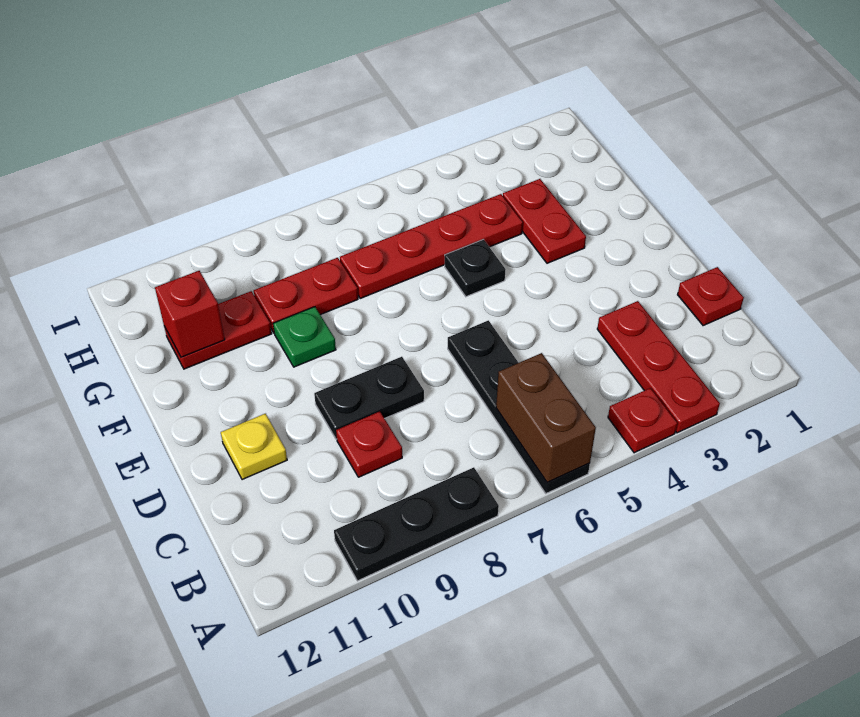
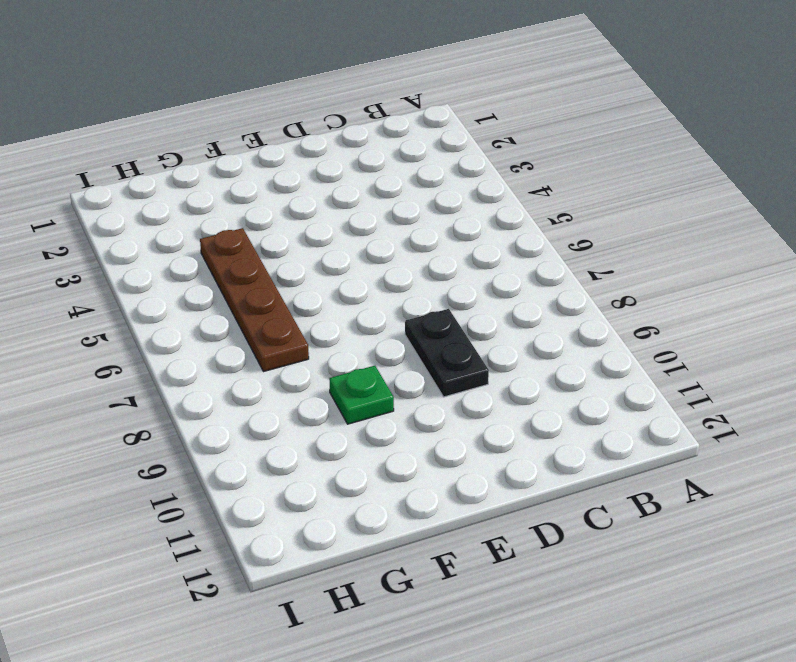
brown 1x4 plate [200,228,309,372] -> red 1x4 plate [340,194,523,299]
none -> red 1x3 plate [597,301,720,433]
none -> red 1x1 plate [608,388,677,453]
none -> black 1x4 plate [448,320,590,493]

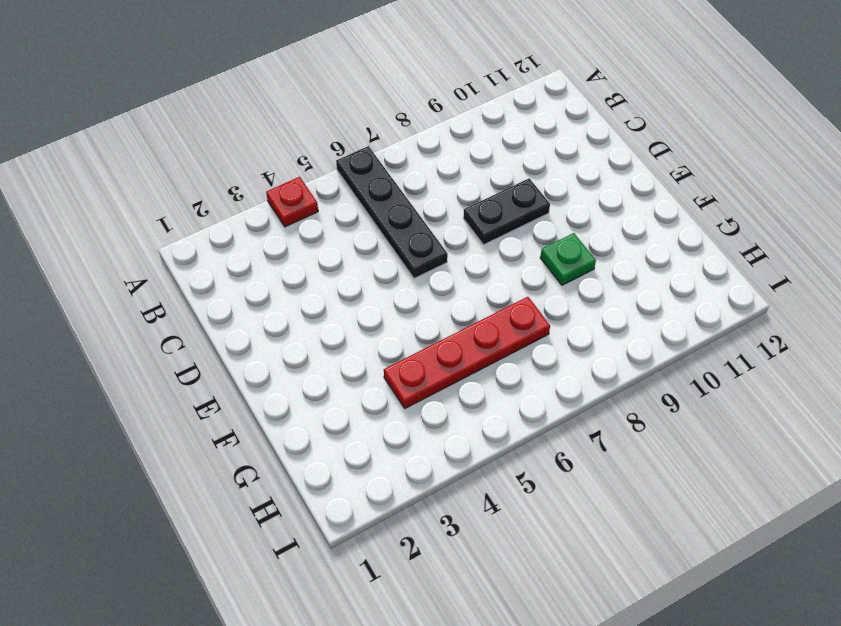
none -> red 1x3 plate [597,301,720,433]
none -> black 1x3 plate [334,467,499,581]
none -> red 1x1 plate [678,267,744,326]

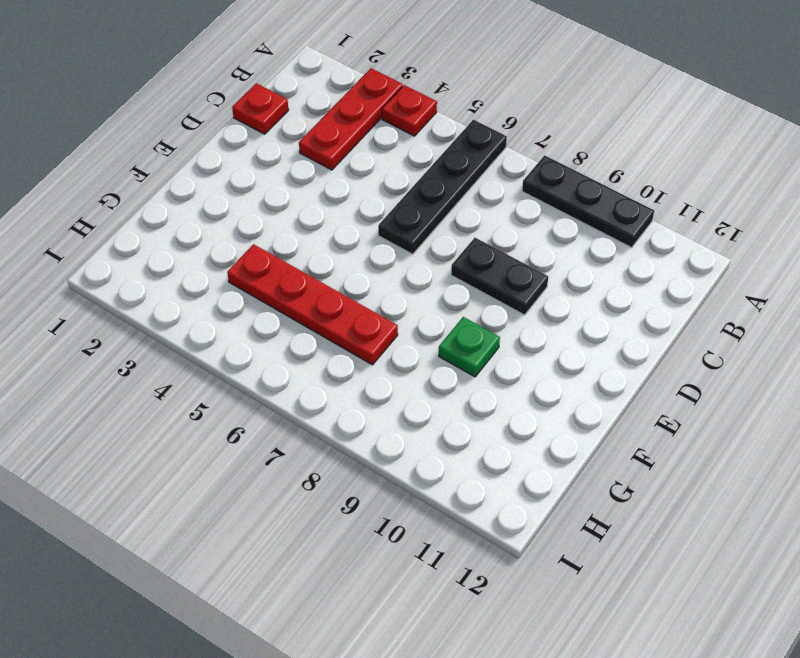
none -> red 1x1 plate [336,411,402,477]
none -> yellow 1x1 plate [221,414,287,480]
none -> red 1x2 plate [503,179,586,263]

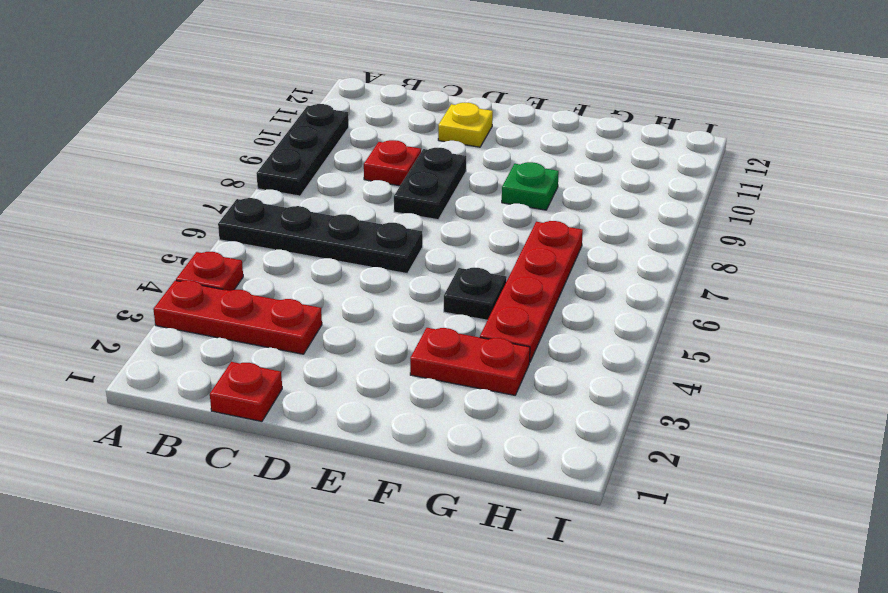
none -> red 1x2 plate [254,258,358,333]
none -> red 1x2 plate [164,291,271,369]
none -> brown 1x2 brick [496,353,596,483]

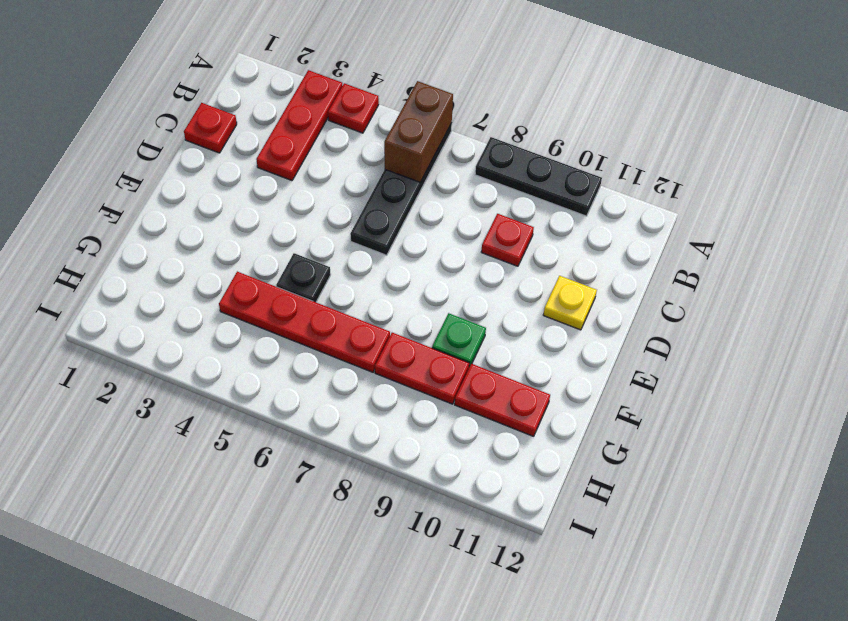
none -> black 1x2 plate [314,357,424,439]
none -> red 1x2 plate [503,179,586,263]
none -> red 1x1 brick [155,271,225,357]

